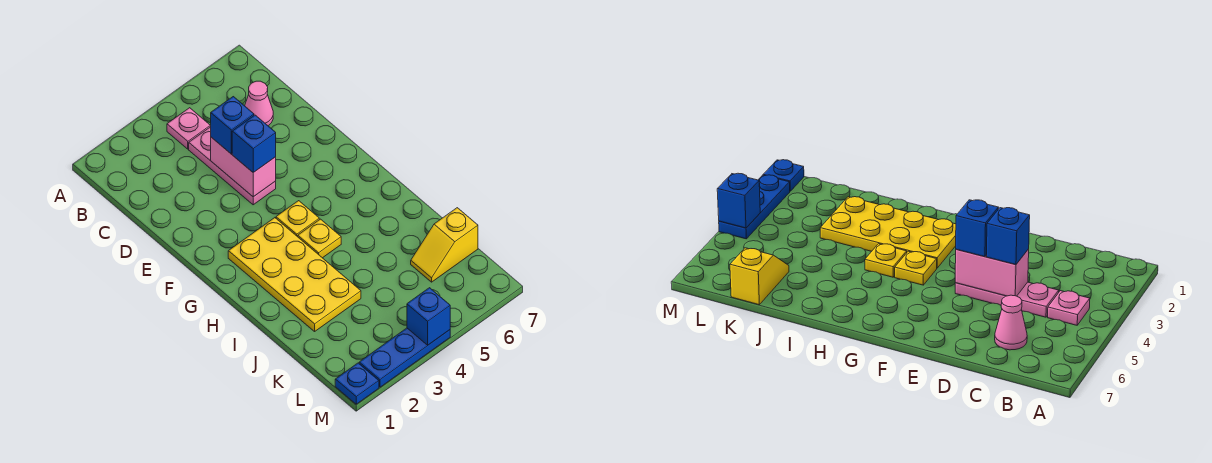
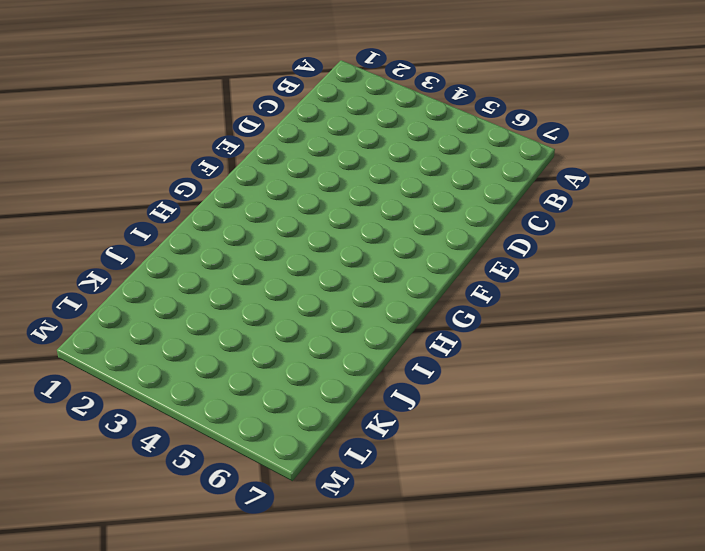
none -> pink 1x1 plate [167,108,210,149]
none -> pink 1x3 plate [189,127,276,205]
none -> pink 1x1 cone [245,81,273,126]

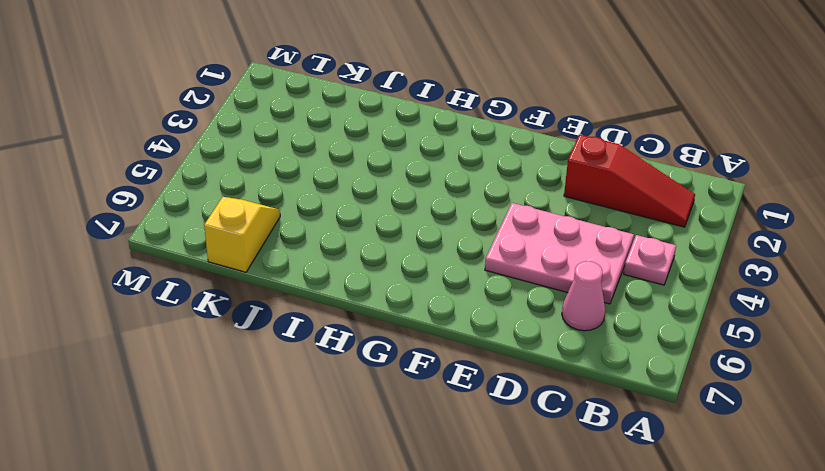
red 1x3 slope [564,134,695,227] -> none
pink 2x3 plate [485,203,634,304] -> pink 1x3 plate [189,127,276,205]
none -> yellow 2x4 plate [228,218,361,331]
none -> yellow 1x1 plate [276,201,319,237]
none -> yellow 1x1 plate [298,219,341,258]

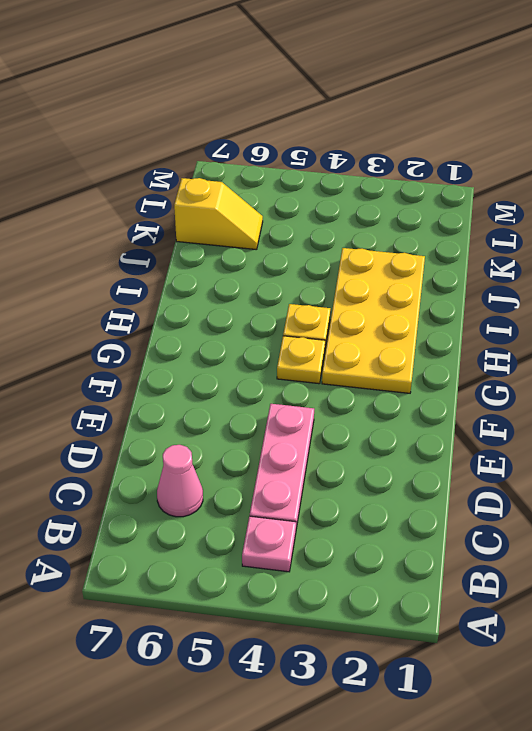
none -> blue 1x1 plate [335,363,379,404]
none -> blue 1x3 plate [359,328,450,387]
none -> pink 1x2 brick [211,137,276,197]

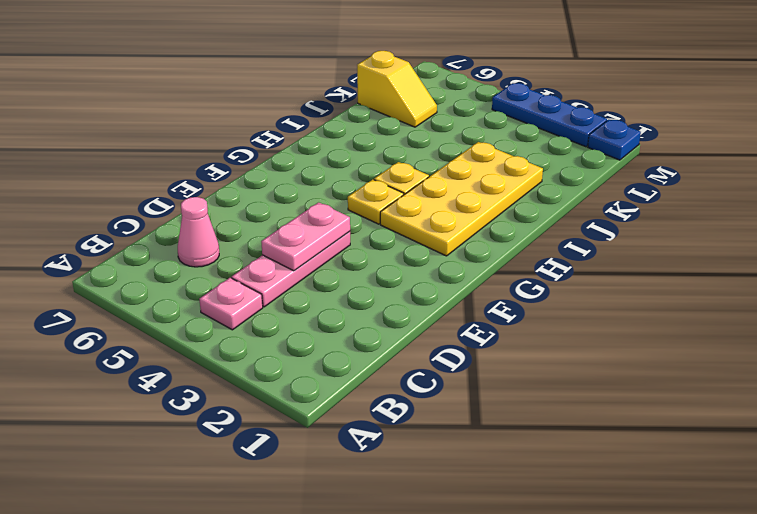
pink 1x2 plate [261,202,350,271] -> pink 1x2 brick [211,137,276,197]
none -> blue 1x1 brick [407,288,450,345]
none -> blue 1x1 brick [211,97,254,154]
none -> blue 1x1 brick [232,115,276,172]

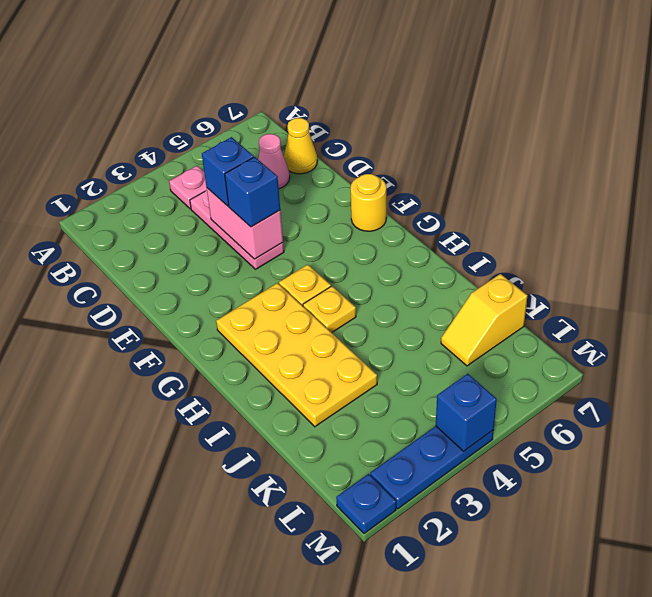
yellow 1x1 cone [284,118,317,174] -> none
yellow 1x1 round brick [351,174,386,231] -> none

